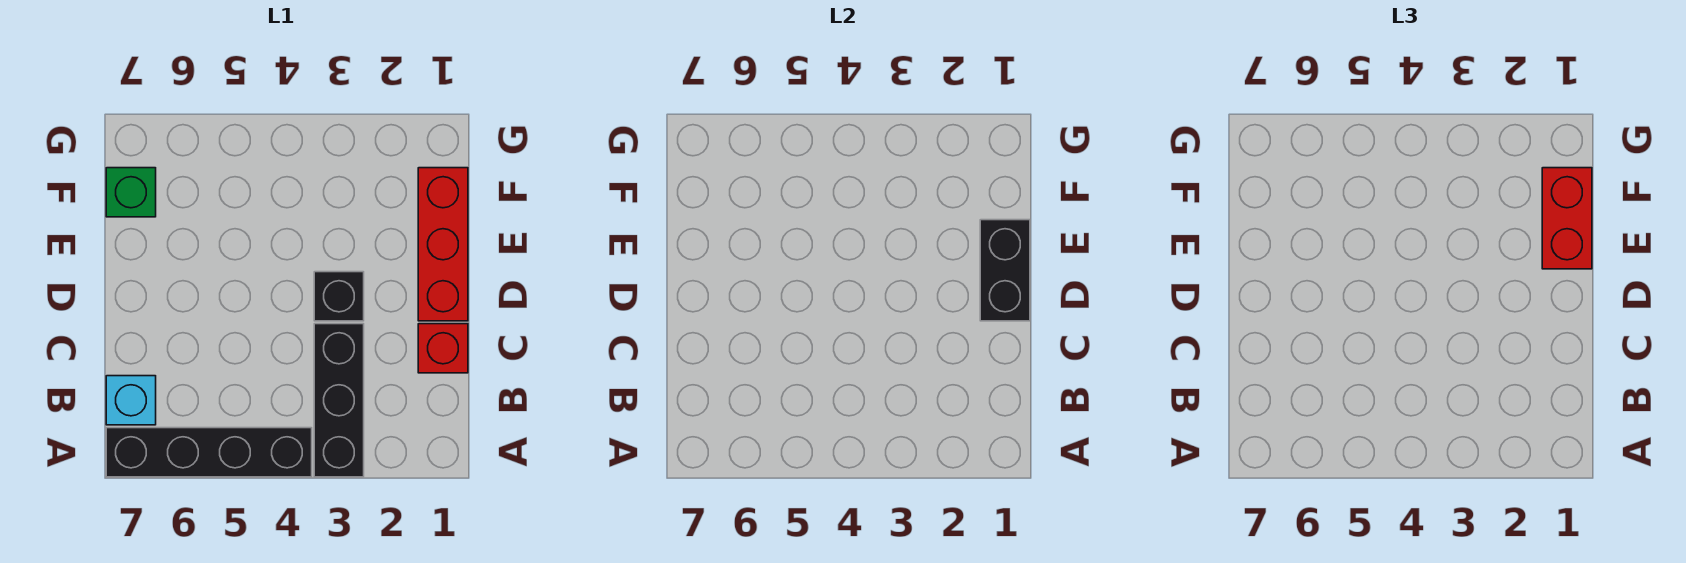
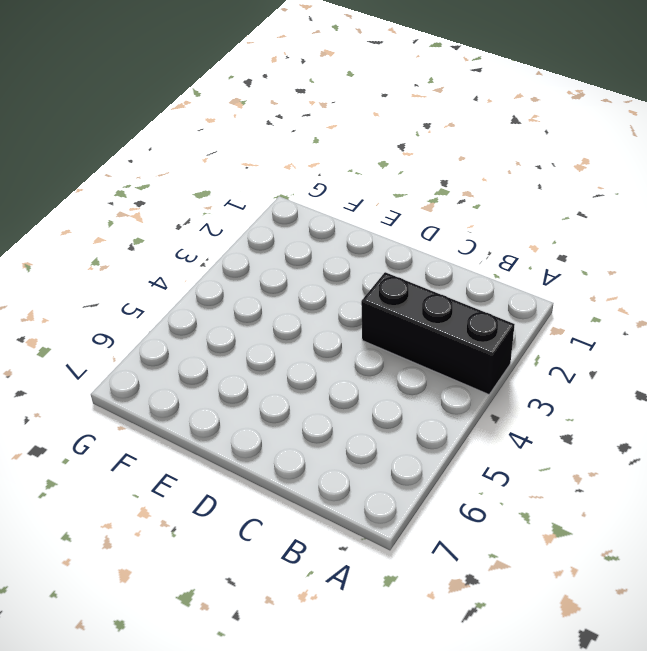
none -> black 1x4 brick [106,428,312,477]
none -> cyan 1x1 brick [106,376,156,425]

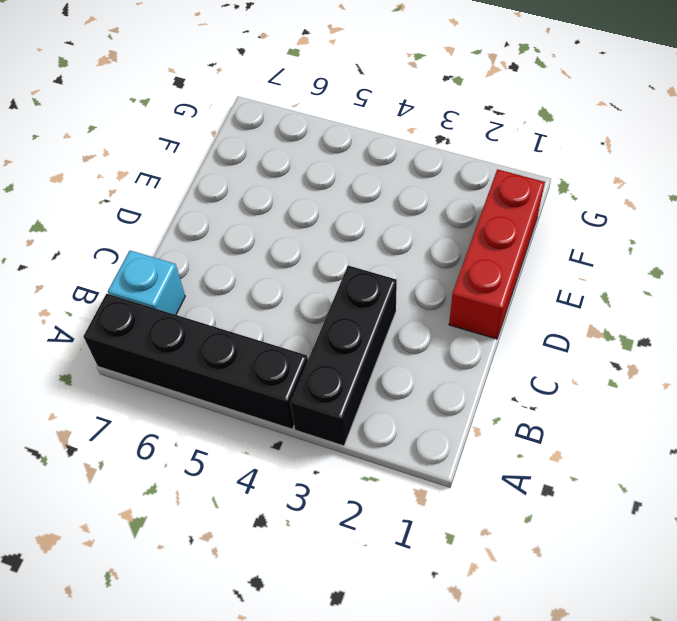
none -> red 1x1 brick [418,324,468,373]
none -> black 1x1 brick [314,272,364,321]

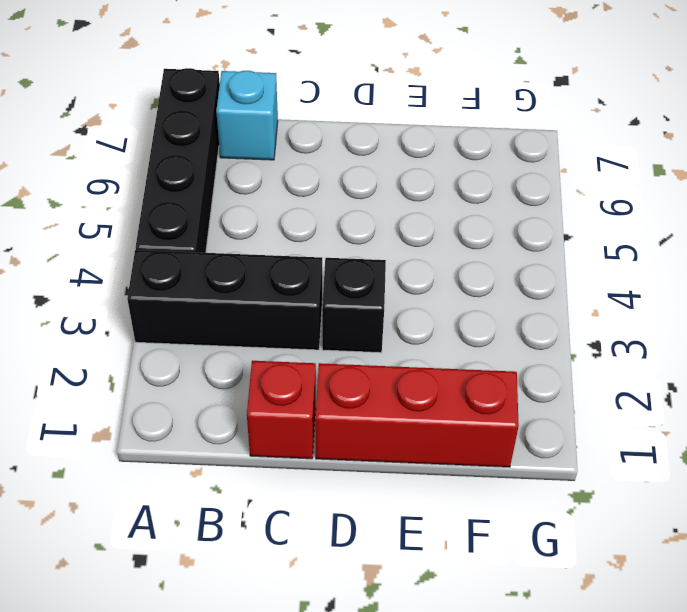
none -> green 1x1 brick [106,168,156,217]
none -> black 1x2 brick [980,220,1030,321]

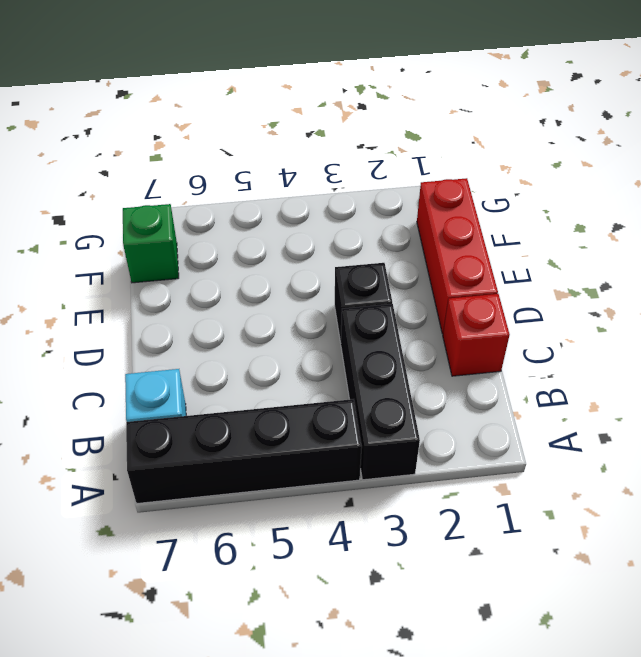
none -> black 1x2 brick [980,220,1030,321]
none -> red 1x2 brick [1542,168,1592,269]

